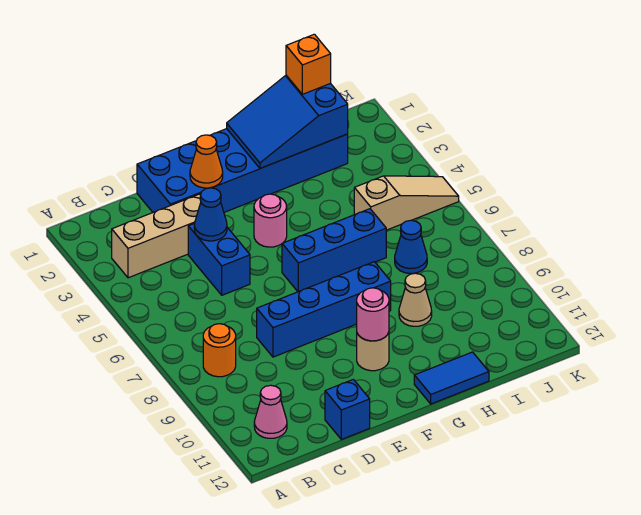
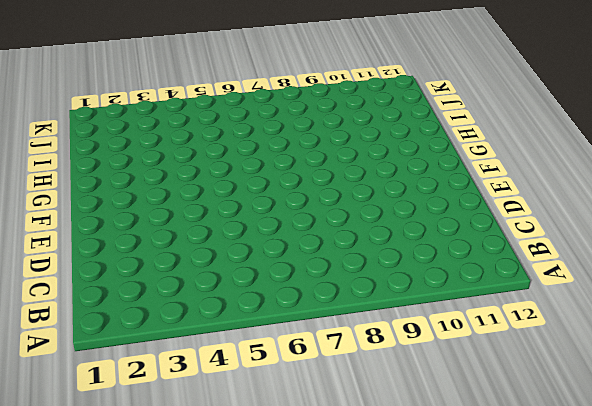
none -> tan 1x3 brick [112,194,201,278]
none -> orange 1x1 round brick [203,324,236,377]
none -> pink 1x1 cone [254,385,287,438]

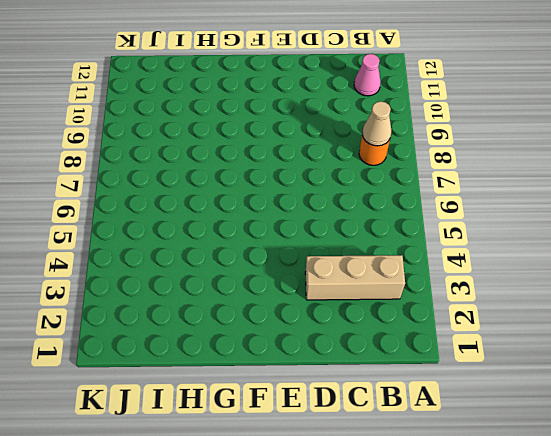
tan 1x1 cone [362,101,391,146] -> tan 1x1 cone moved to [399,273,432,326]
none -> blue 2x6 brick [137,129,348,212]
none -> blue 1x2 brick [188,224,250,295]
none -> blue 1x4 brick [257,262,391,357]

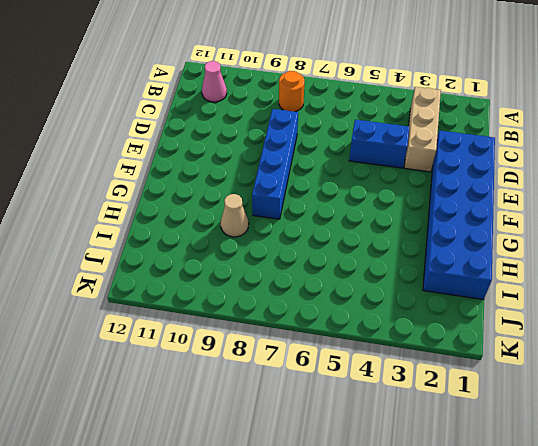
none -> blue 1x1 brick [325,379,370,439]
none -> pink 1x1 round brick [254,194,287,247]
none -> blue 1x3 brick [282,209,386,292]

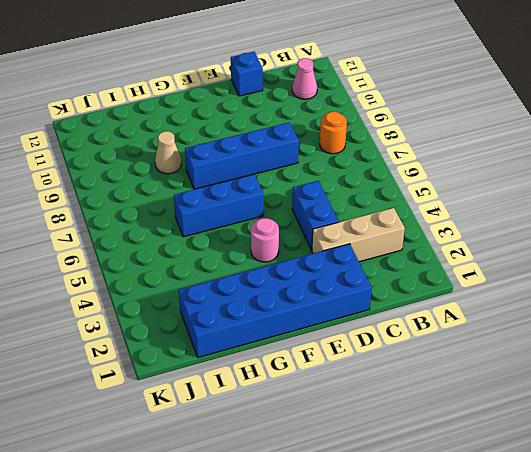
none -> tan 1x1 round brick [357,332,389,371]
none -> blue 1x2 tile [414,352,489,404]
none -> tan 1x3 slope [354,176,459,230]

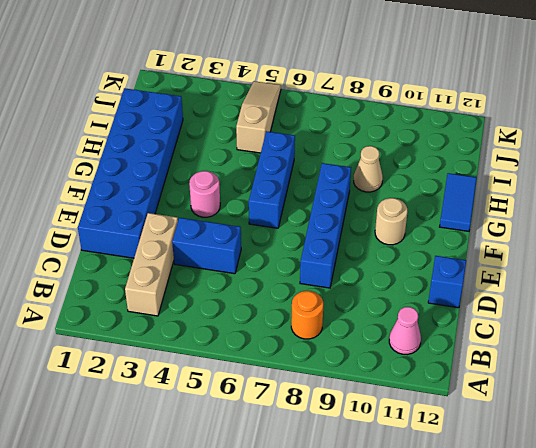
none -> blue 1x1 cone [395,220,427,273]
none -> blue 1x1 cone [194,188,227,241]
none -> orange 1x1 cone [190,135,223,188]

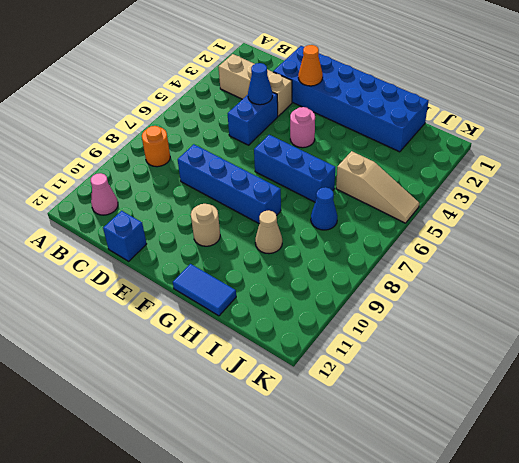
none -> pink 1x1 round brick [357,288,389,341]
none -> blue 2x3 slope [227,75,348,168]
none -> orange 1x1 brick [286,34,331,94]

